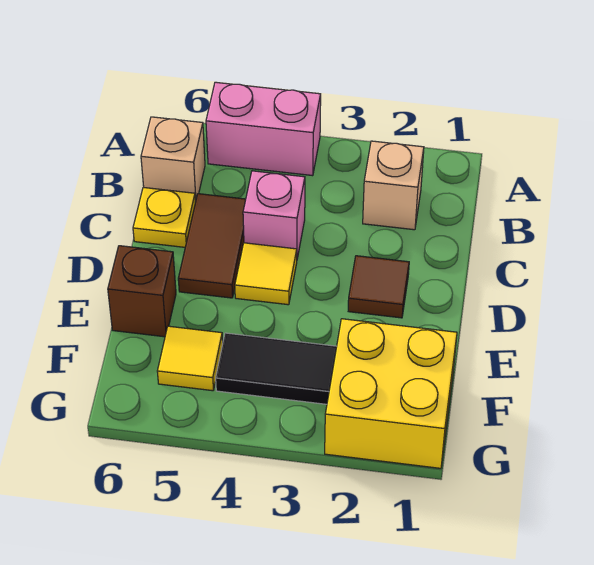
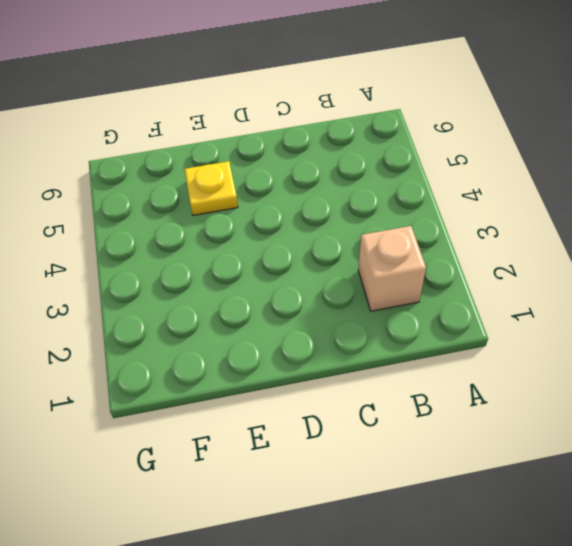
yellow 1x1 plate [184,161,238,215] -> yellow 1x1 plate moved to [133,187,195,247]
none -> pink 1x2 brick [206,82,321,176]
none -> tan 1x1 brick [141,117,205,202]
none -> pink 1x1 brick [243,171,305,258]

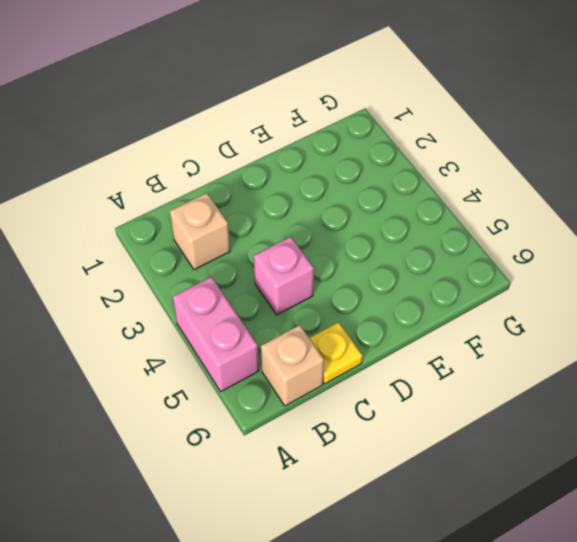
none -> brown 1x2 tile [178,194,246,298]
none -> brown 1x1 tile [348,256,409,318]
none -> yellow 1x1 tile [235,243,297,305]

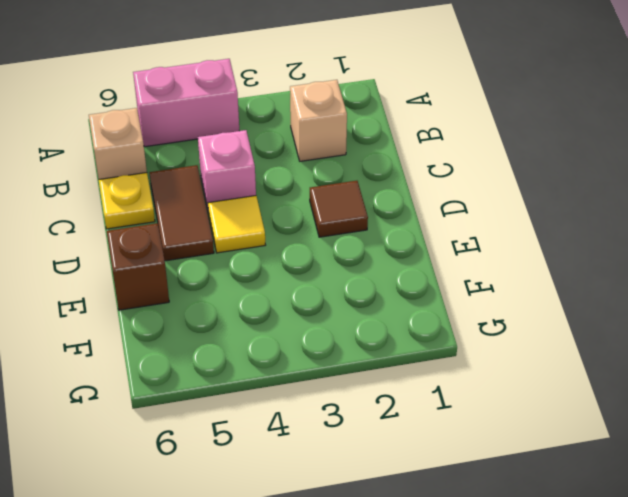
none -> yellow 2x2 brick [325,319,457,468]
none -> black 1x2 tile [216,333,337,404]
none -> yellow 1x1 tile [157,326,223,391]

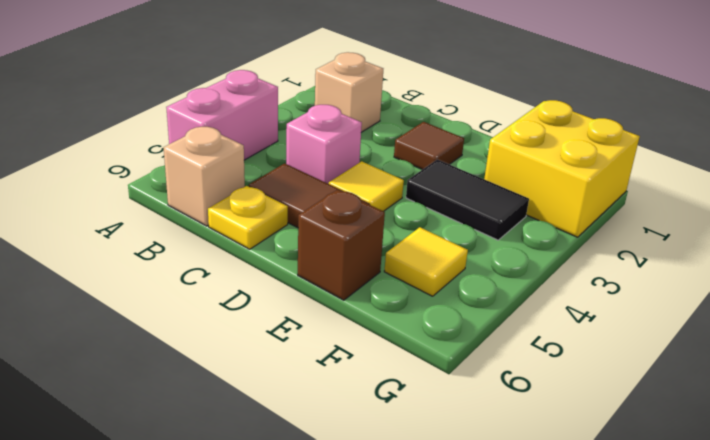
black 1x2 tile [406,159,529,240] -> black 1x2 tile turned to [216,333,337,404]

